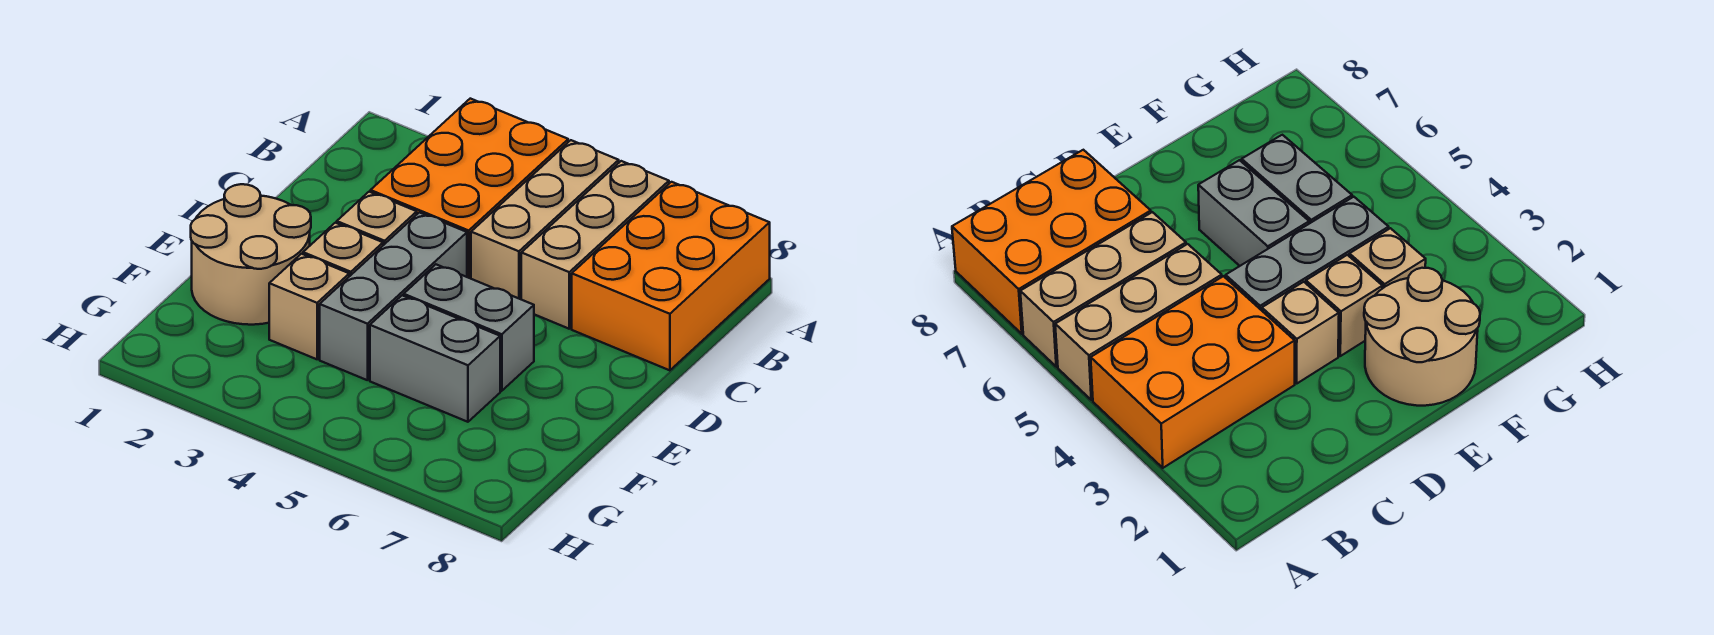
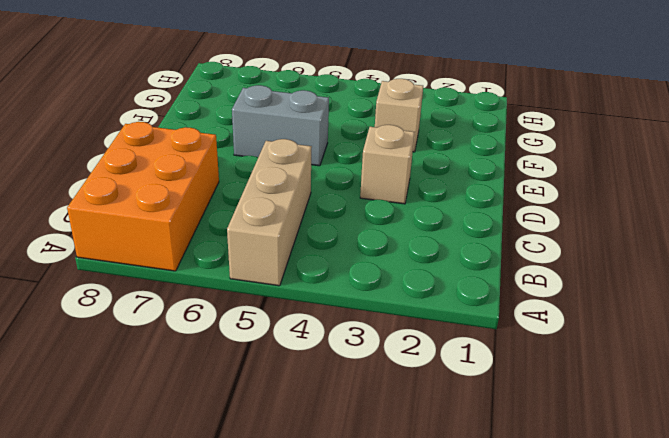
none -> orange 2x3 brick [371,99,568,279]
none -> tan 1x3 brick [521,161,669,329]

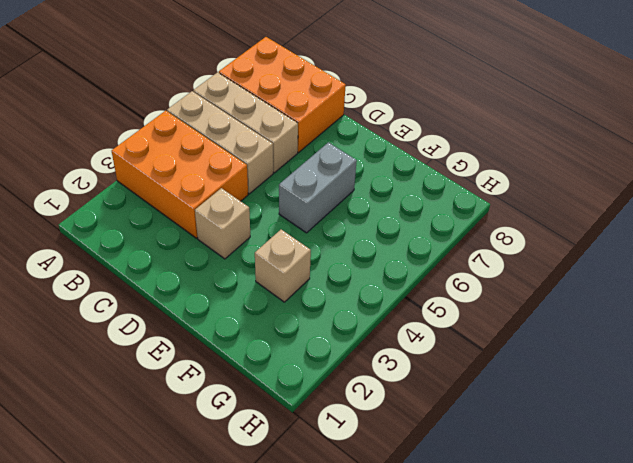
none -> grey 1x3 brick [320,212,467,380]
none -> tan 2x2 round brick [191,184,311,325]

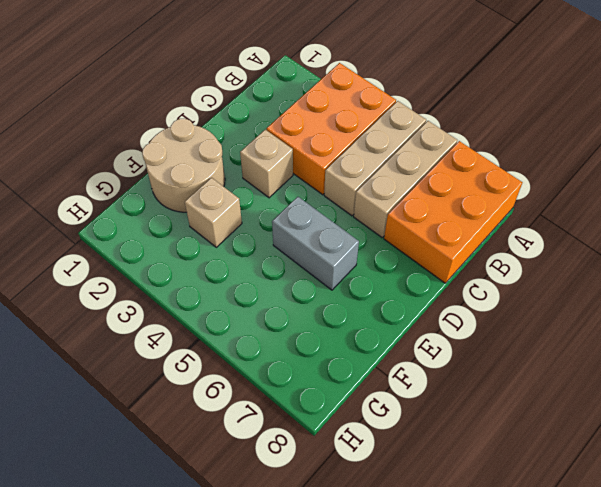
none -> grey 1x3 brick [320,212,467,380]
none -> tan 1x1 brick [303,223,383,276]

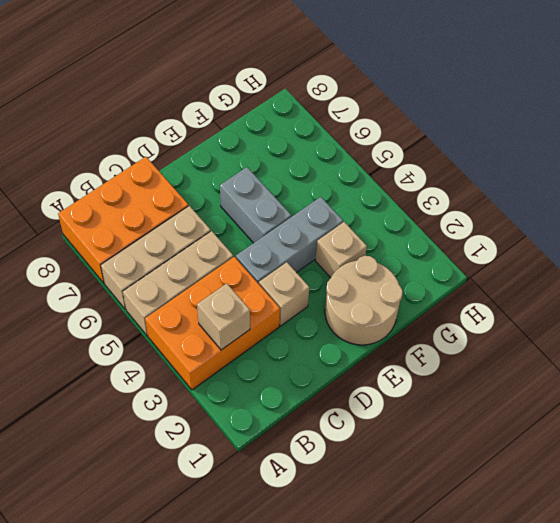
tan 1x1 brick [197,283,250,350] -> tan 1x1 brick moved to [303,223,383,276]
none -> grey 1x2 brick [370,295,500,422]

